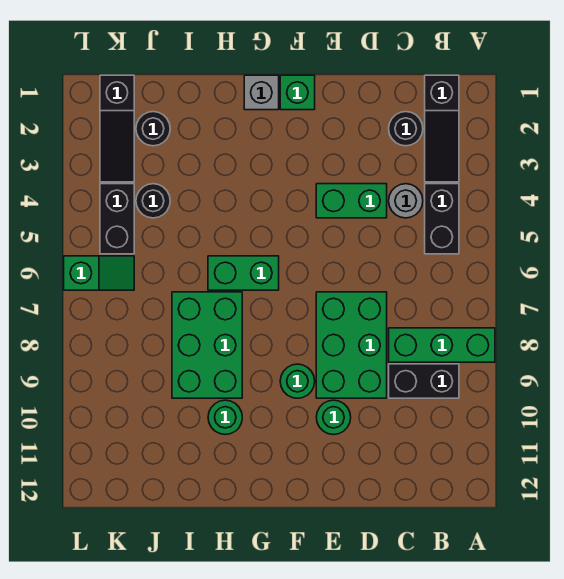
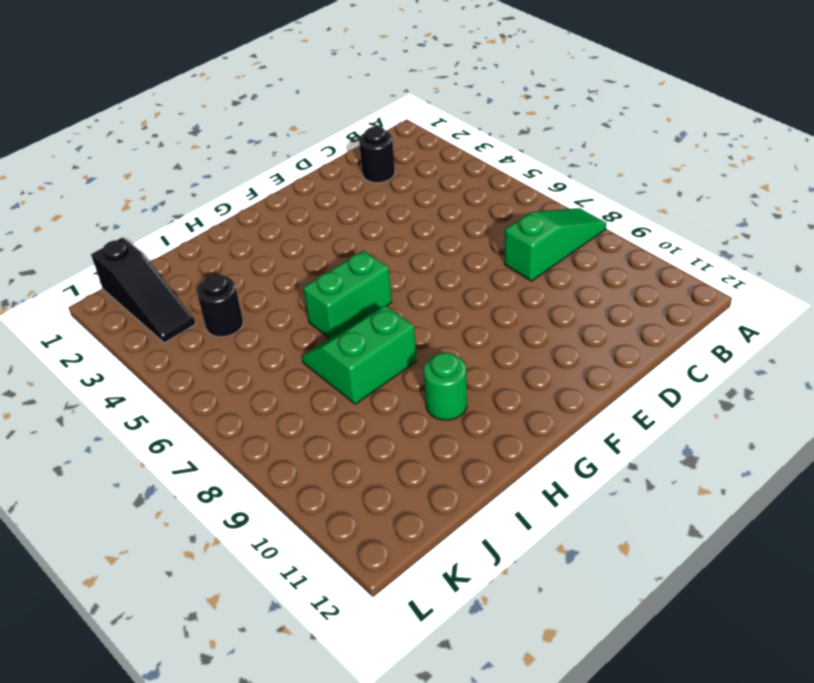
green 1x3 slope [505,208,607,281] -> green 1x3 brick [389,328,495,362]
green 2x2 slope [302,306,417,404] -> green 2x3 brick [172,292,242,398]
none -> black 1x3 slope [425,75,459,182]
none -> black 1x2 brick [425,184,459,254]
none -> black 1x2 brick [389,364,459,398]

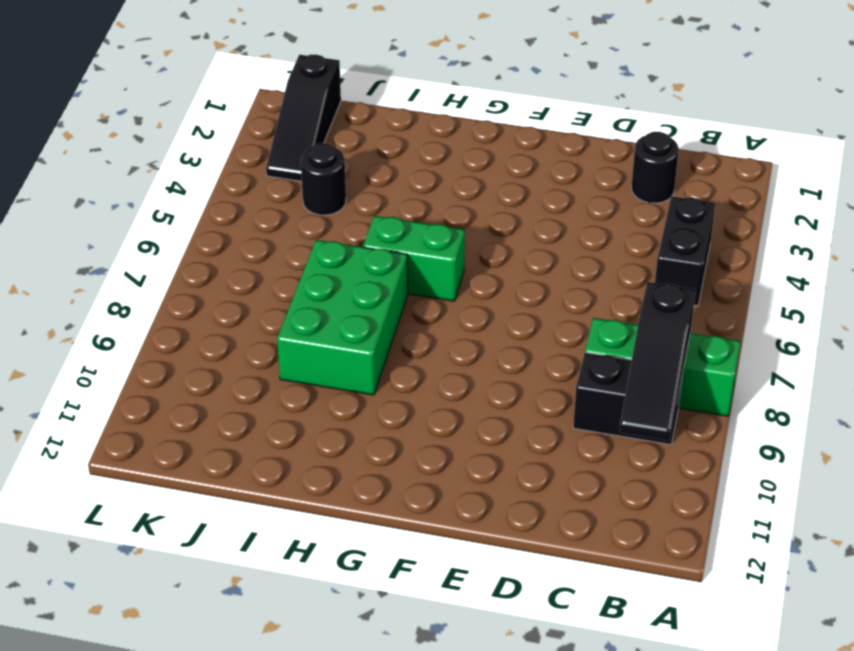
black 1x3 slope [619,282,696,440] -> black 1x3 slope moved to [425,75,459,182]
none -> grey 1x1 round brick [389,184,423,218]
none -> green 1x2 brick [316,184,387,218]
none -> green 2x3 brick [316,292,387,398]

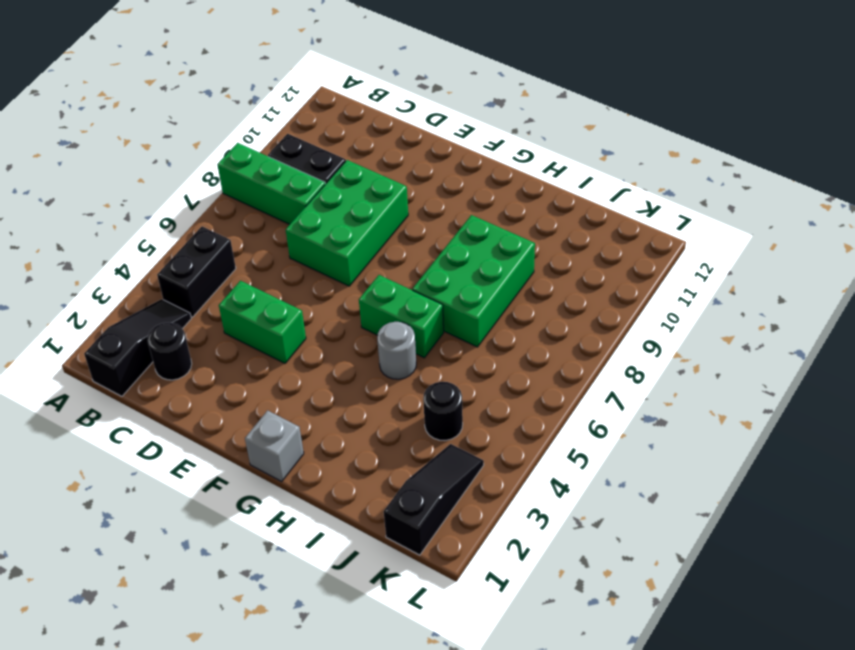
grey 1x1 round brick [377,322,416,379] -> grey 1x1 round brick moved to [389,184,423,218]
none -> green 1x1 round brick [316,400,351,435]
none -> green 1x1 brick [280,75,315,110]
none -> green 1x1 round brick [280,364,315,398]

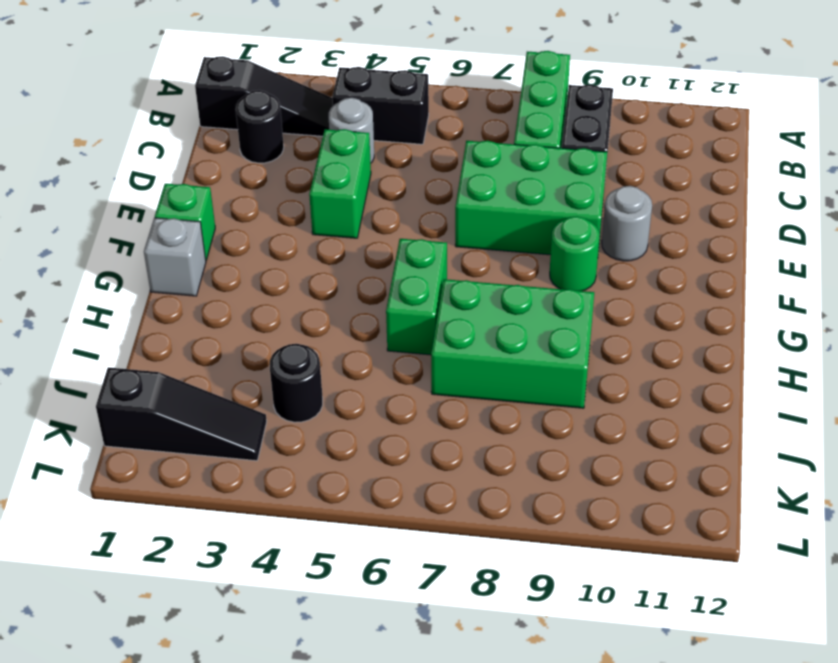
grey 1x1 round brick [602,186,652,261] -> green 1x1 round brick [316,400,351,435]
none -> green 1x1 round brick [208,400,242,435]
none -> black 1x1 round brick [136,112,170,146]
none -> black 1x2 brick [100,184,134,254]

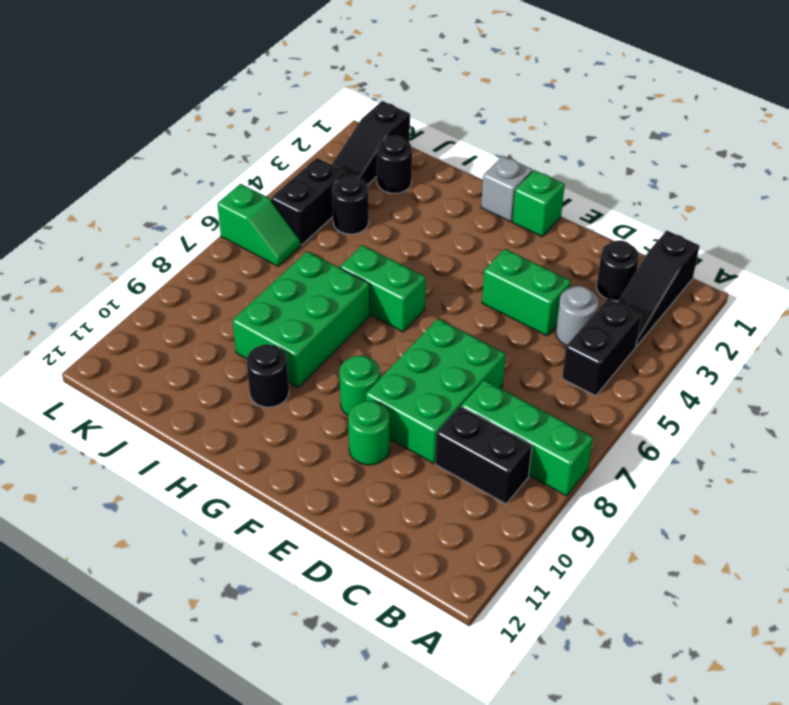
black 1x1 round brick [246,344,289,407] -> green 1x1 round brick [208,400,242,435]

